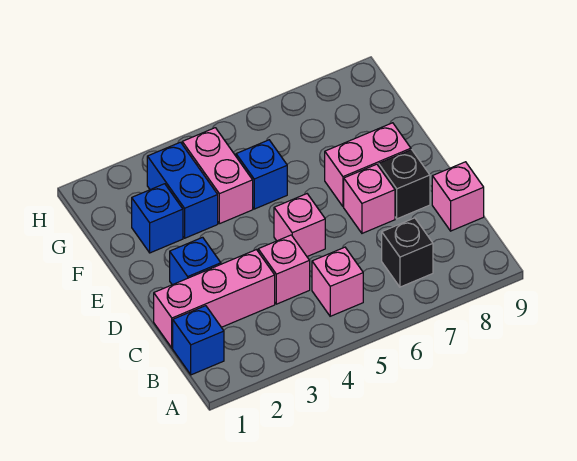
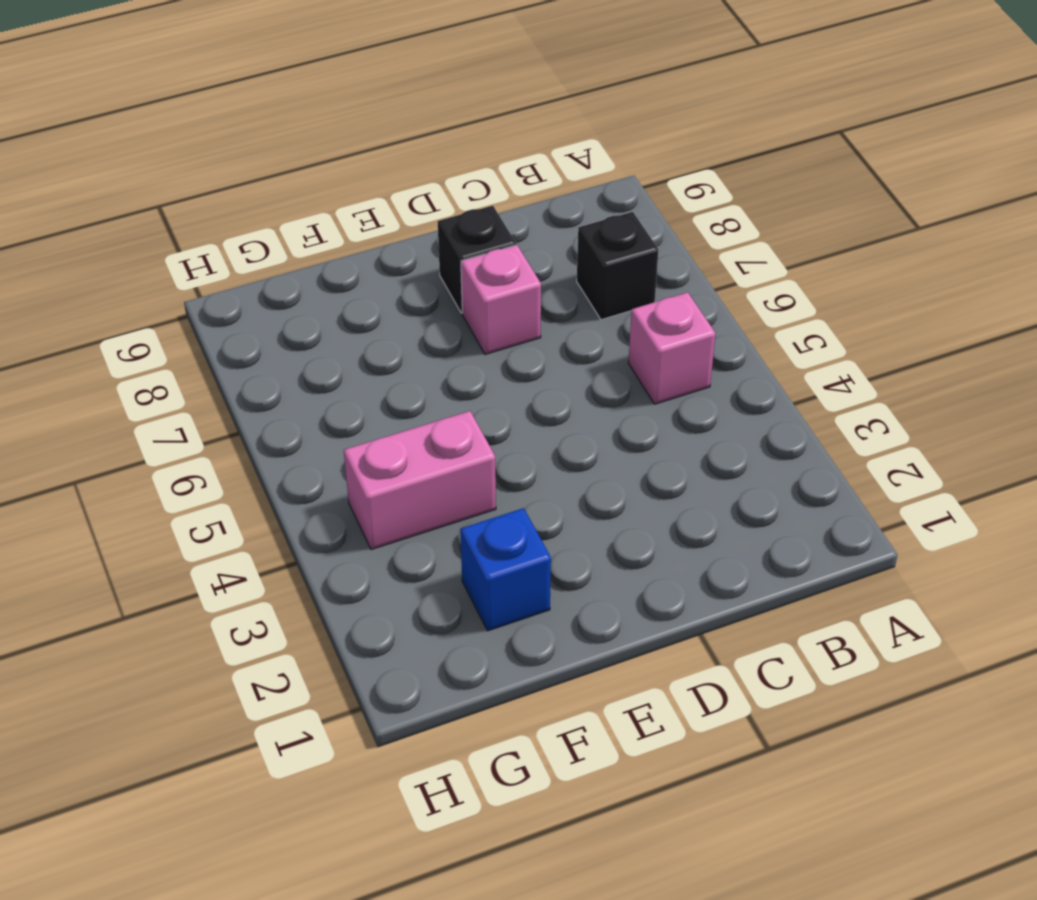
none -> blue 1x1 brick [173,306,224,375]
none -> pink 1x3 brick [154,250,275,348]
none -> pink 1x1 brick [258,235,310,304]

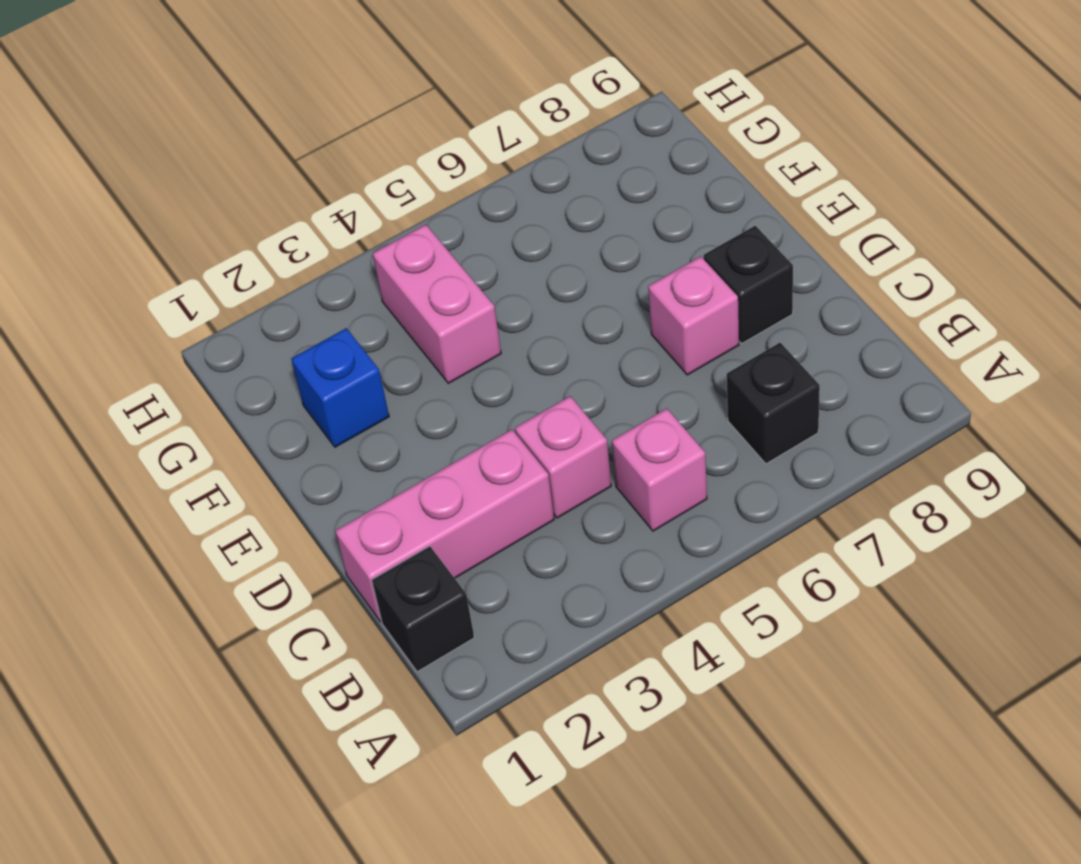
black 1x1 brick [372,546,474,672] -> blue 1x1 brick [173,306,224,375]
none -> pink 1x1 brick [432,162,484,231]
none -> blue 1x1 brick [170,237,221,285]
none -> pink 1x1 brick [274,194,325,256]

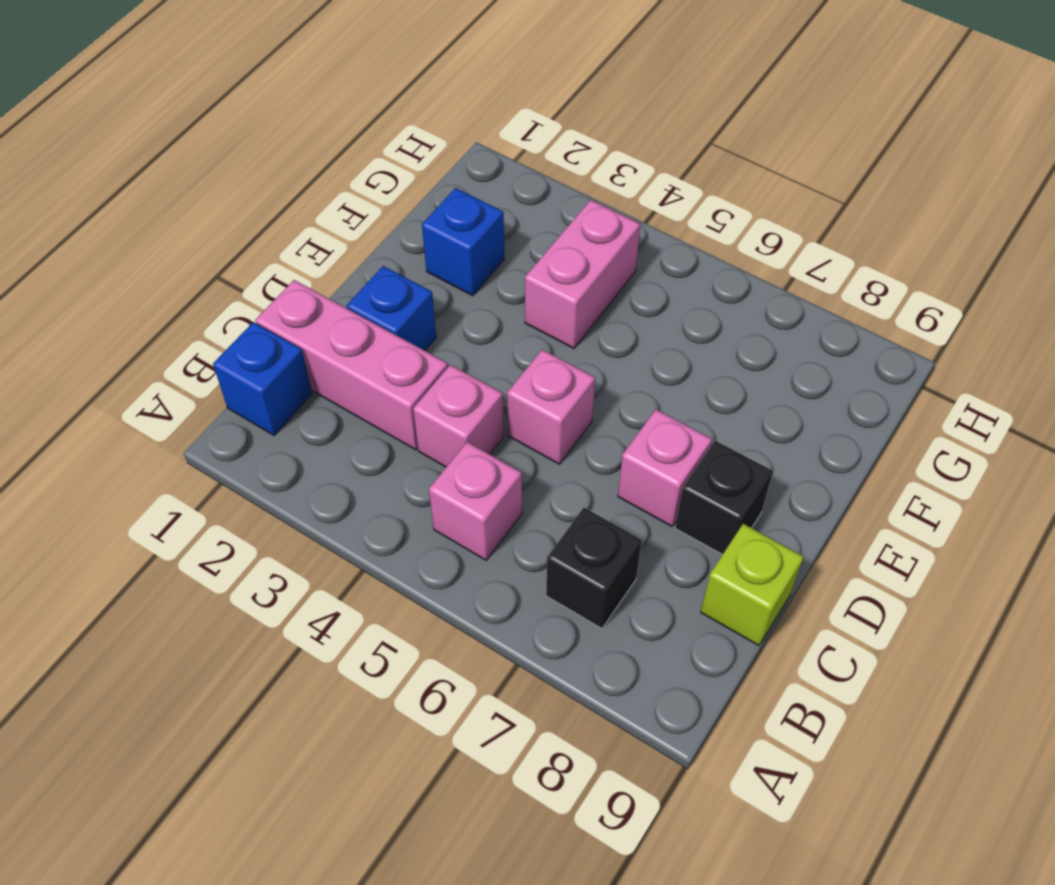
lime 1x1 brick [701,524,804,646] -> pink 1x1 brick [432,162,484,231]
none -> pink 1x2 brick [325,123,411,207]
none -> blue 1x2 brick [147,142,218,238]
none -> blue 1x1 brick [236,140,287,209]

